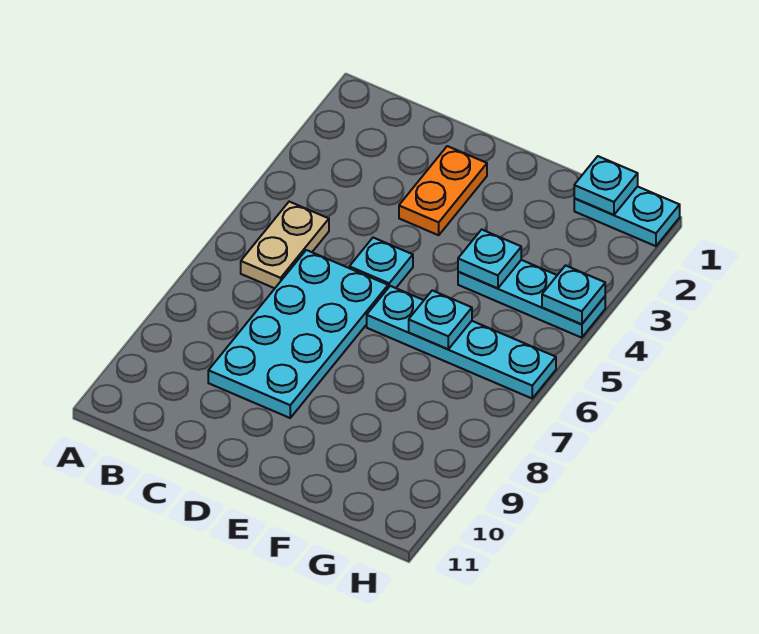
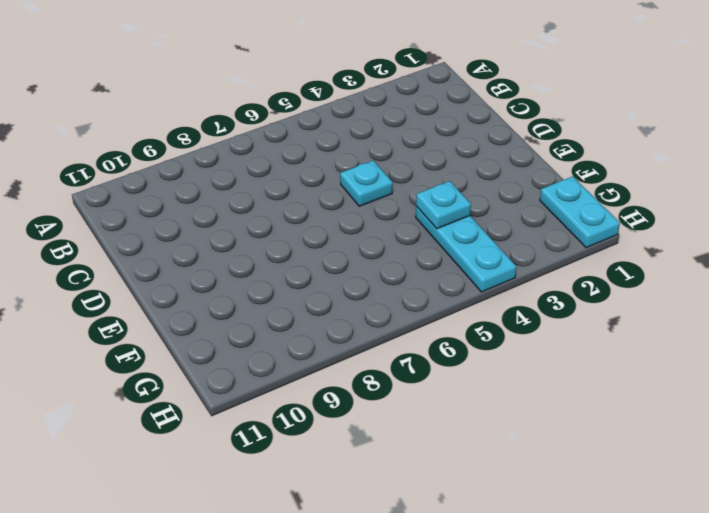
none -> tan 1x2 plate [241,202,329,288]
none -> cyan 2x4 plate [208,250,388,418]

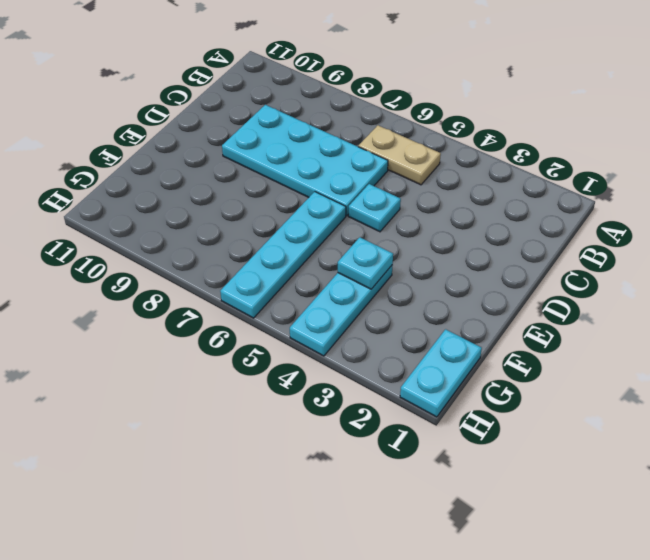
none -> orange 1x2 plate [399,146,487,235]
none -> cyan 1x1 plate [409,291,472,349]

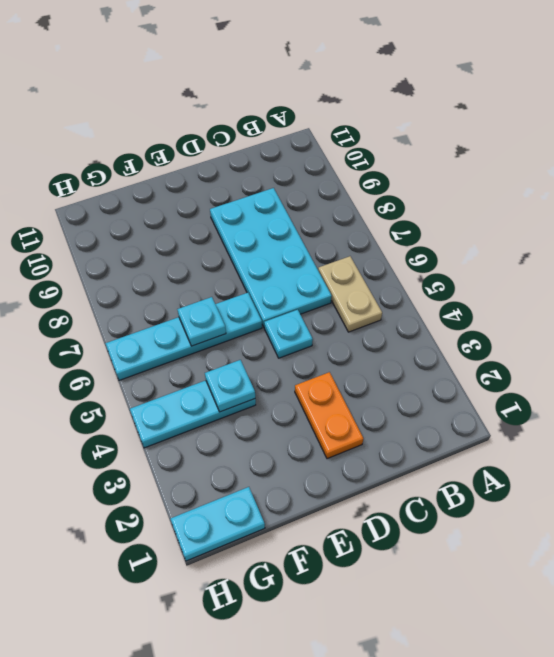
none -> cyan 1x1 plate [574,156,638,215]
none -> cyan 1x1 plate [542,266,605,324]

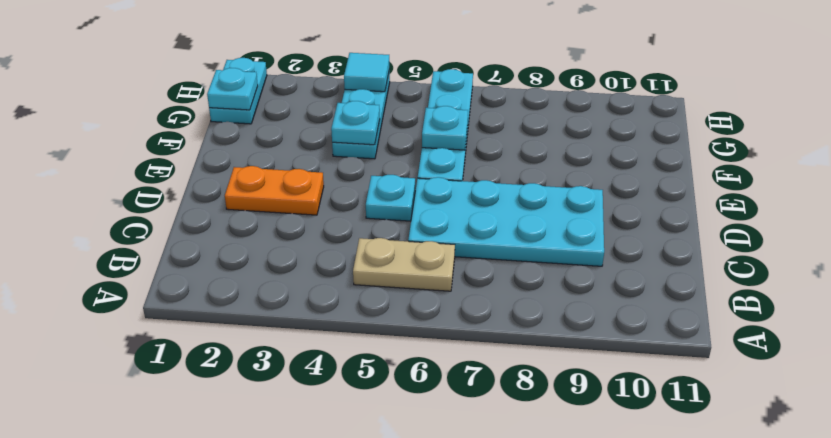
cyan 1x1 tile [344,53,389,92] -> cyan 1x1 plate [542,266,605,324]

